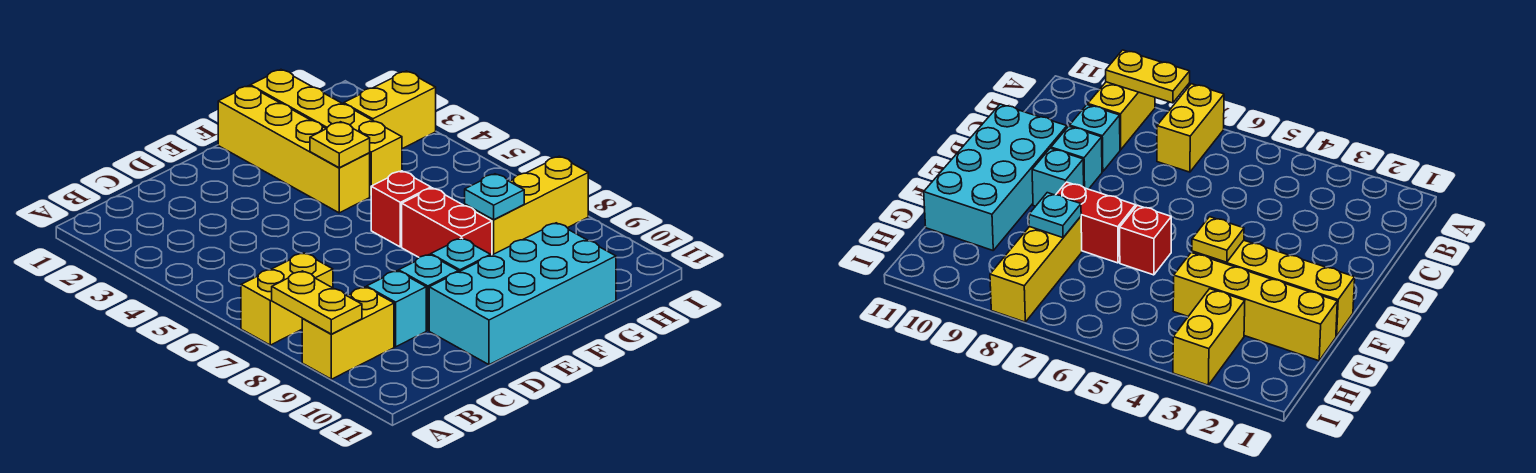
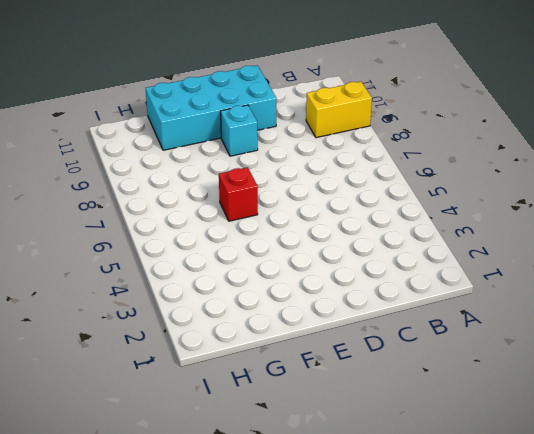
none -> yellow 1x2 brick [241,253,333,345]
none -> cyan 1x1 brick [367,271,426,347]
none -> cyan 1x1 brick [399,255,458,330]

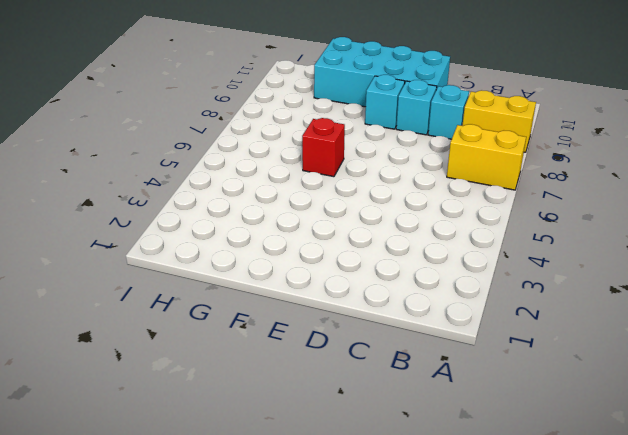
none -> yellow 1x4 brick [218,86,370,213]
none -> red 1x2 brick [402,188,492,257]
none -> yellow 1x4 brick [250,70,402,196]

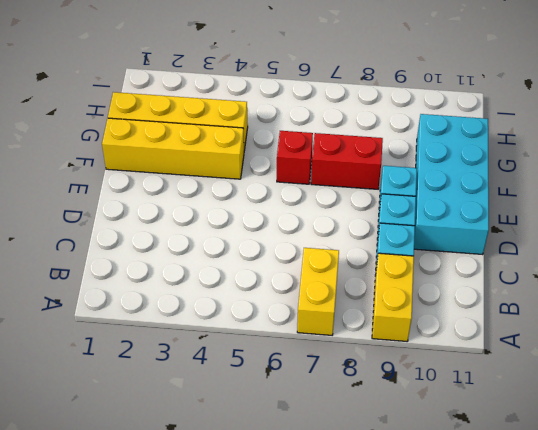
none -> yellow 1x3 brick [465,156,588,255]
none -> yellow 1x2 brick [344,71,436,149]
none -> yellow 1x2 plate [272,271,362,334]

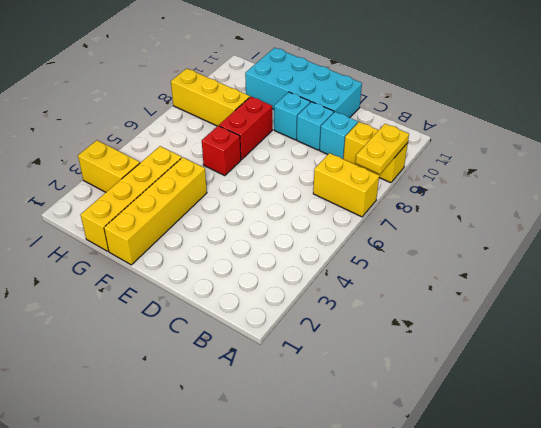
none -> yellow 1x1 plate [310,122,370,168]
none -> cyan 1x1 plate [465,174,524,220]

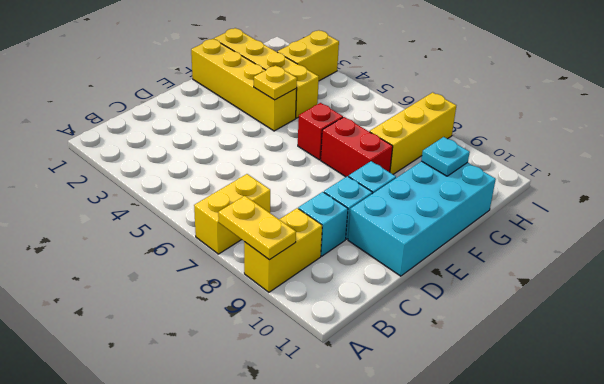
cyan 1x1 plate [421,137,470,176] -> cyan 1x1 plate moved to [465,174,524,220]

